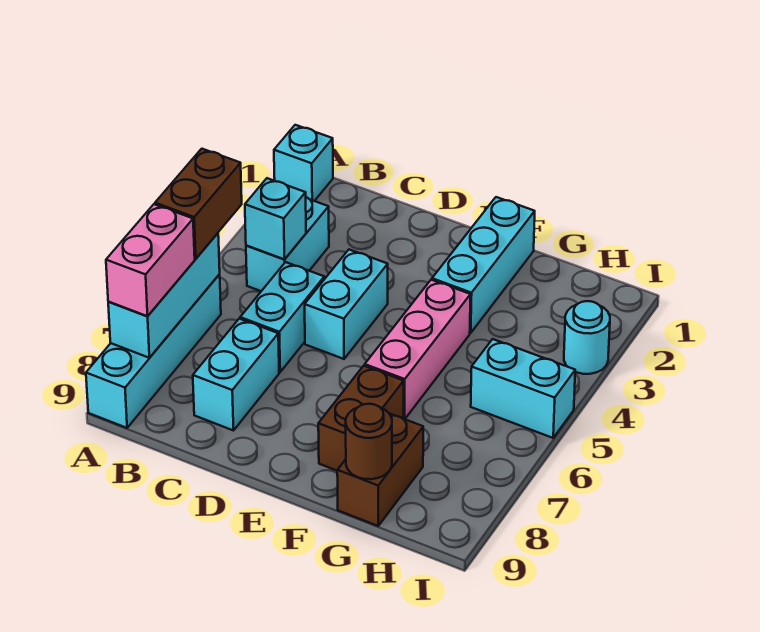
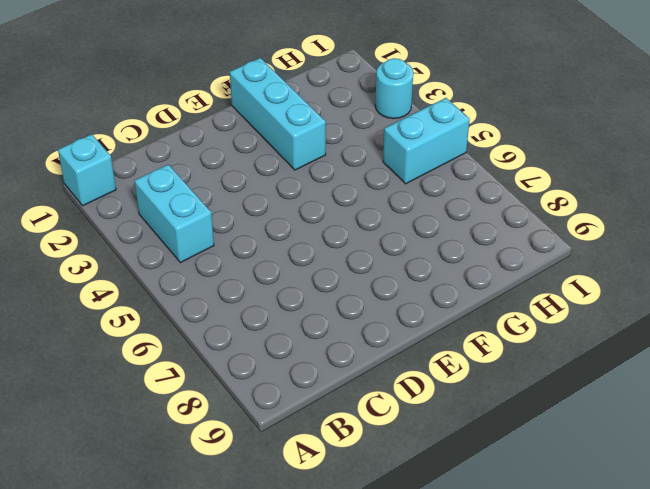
none -> cyan 1x4 brick [86,274,221,428]
none -> cyan 1x2 brick [240,262,324,372]
none -> cyan 1x2 brick [193,319,279,431]

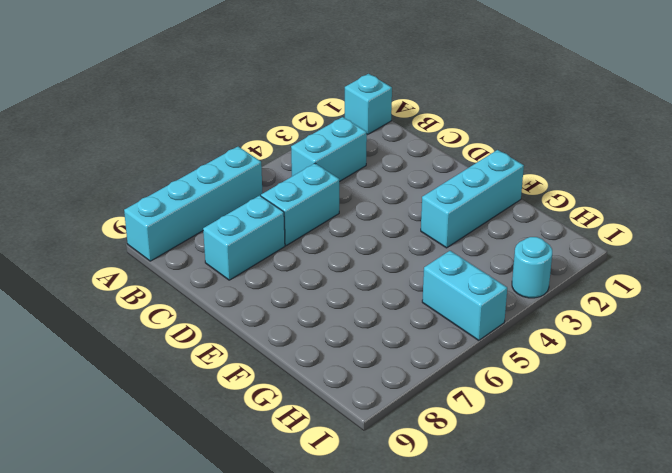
none -> cyan 1x2 brick [305,250,388,359]
none -> pink 1x3 brick [365,280,470,419]
none -> brown 1x2 brick [318,366,404,471]

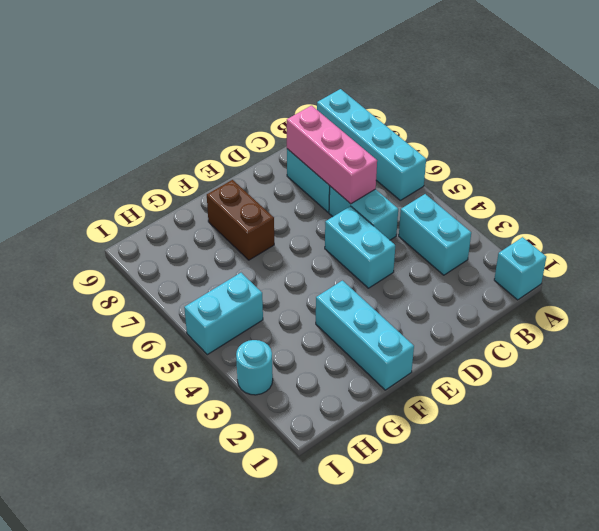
pink 1x3 brick [287,106,377,204] -> pink 1x3 brick moved to [365,280,470,419]
none -> brown 1x2 brick [337,413,423,526]
none -> cyan 1x3 brick [108,233,220,358]
none -> cyan 1x1 brick [245,178,306,260]

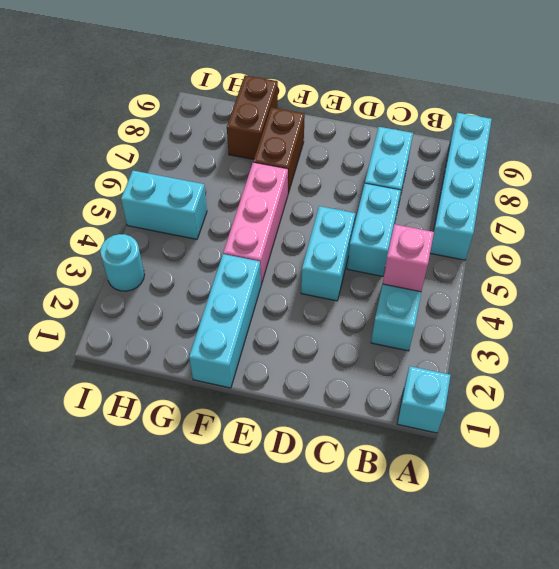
pink 1x1 brick [383,224,434,292] -> cyan 1x1 brick [245,178,306,260]
none -> cyan 1x3 brick [108,233,220,358]
none -> brown 1x1 round brick [346,404,392,479]
none -> brown 1x2 brick [155,149,242,259]

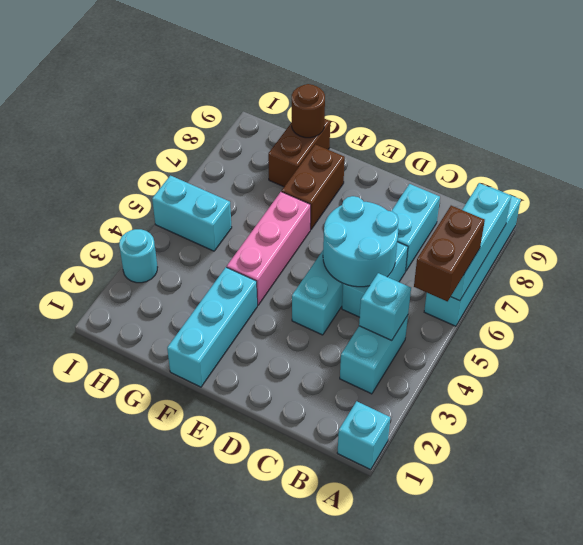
cyan 2x2 round brick [323,196,399,287] -> none
none -> pink 1x2 brick [106,204,195,316]

